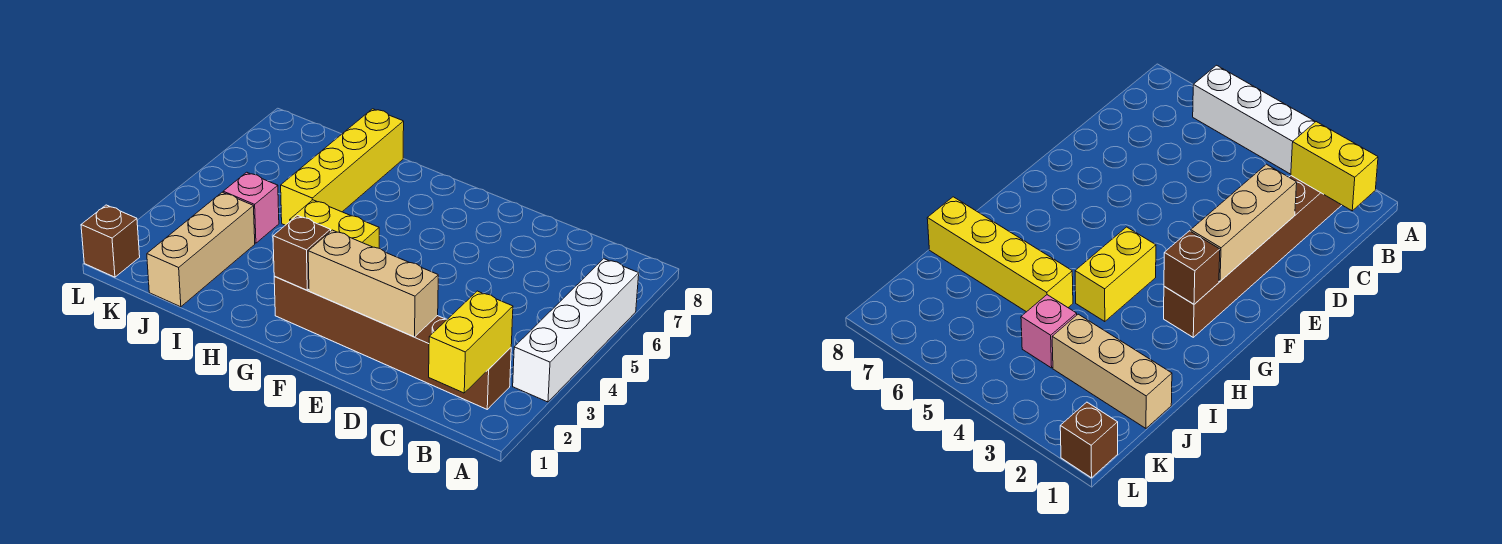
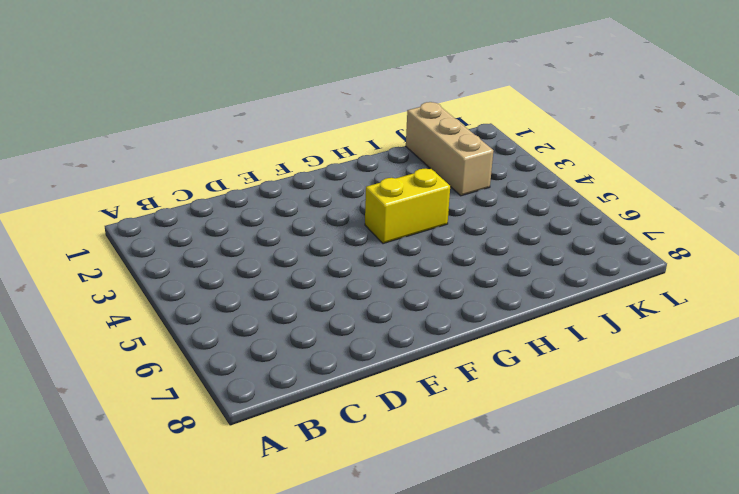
none -> white 1x4 brick [513,259,639,402]
none -> brown 1x6 brick [274,277,511,409]

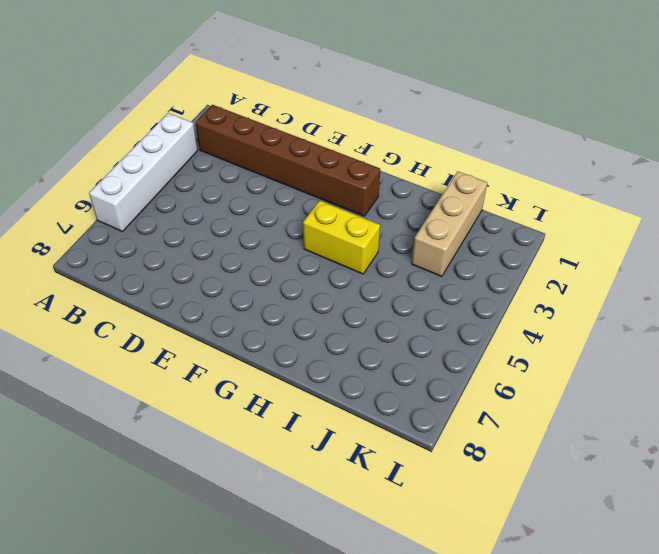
none -> yellow 1x4 brick [281,109,404,225]
none -> pink 1x1 brick [223,172,279,243]

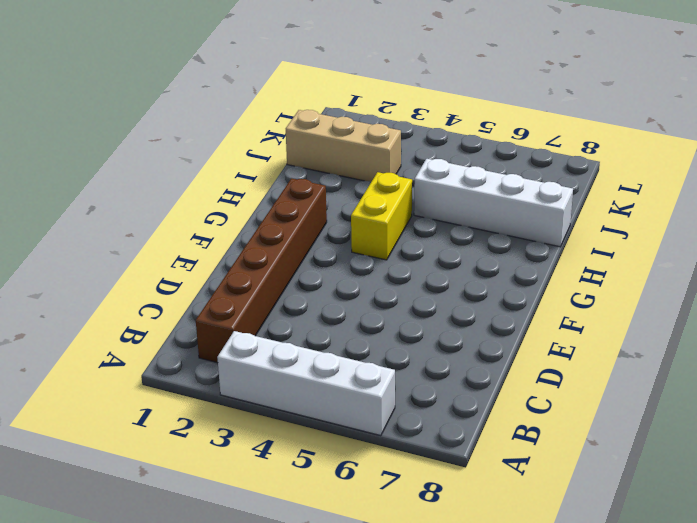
white 1x4 brick [414,159,573,247] -> yellow 1x4 brick [281,109,404,225]
none -> pink 1x1 brick [223,172,279,243]
none -> brown 1x1 brick [81,205,140,277]

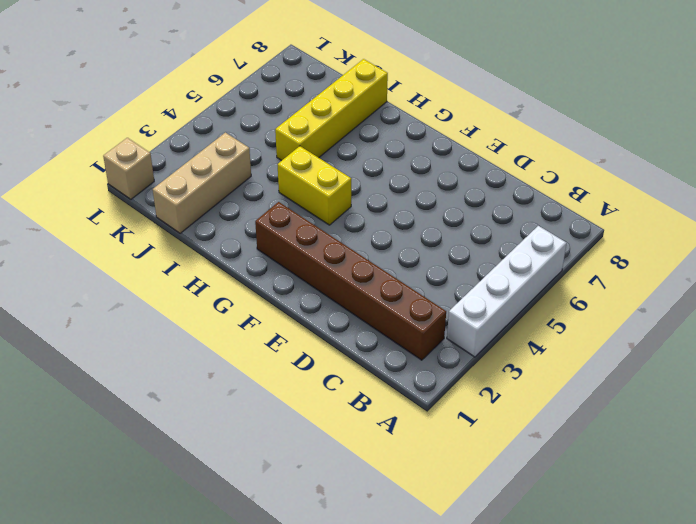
tan 1x1 brick [103,138,154,199] -> brown 1x1 brick [81,205,140,277]
none -> pink 1x1 brick [223,172,279,243]
none -> yellow 1x2 brick [429,291,513,393]

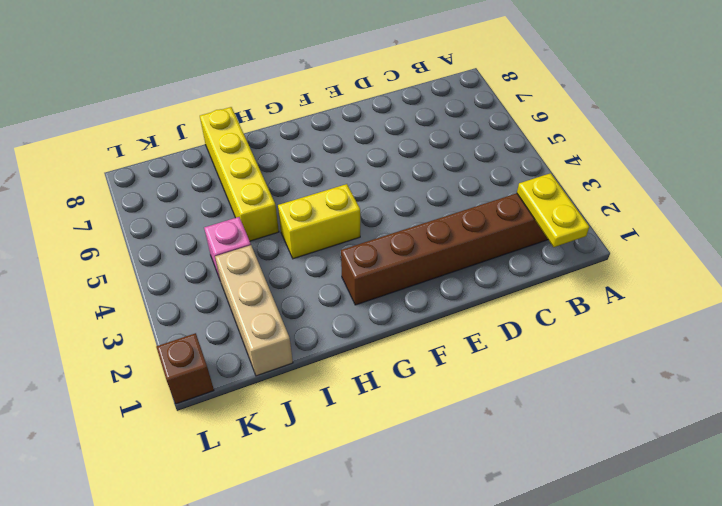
yellow 1x2 plate [517,173,589,247] -> yellow 1x2 brick [429,291,513,393]
none -> white 1x4 brick [513,259,639,402]
none -> tan 1x3 brick [308,230,438,337]

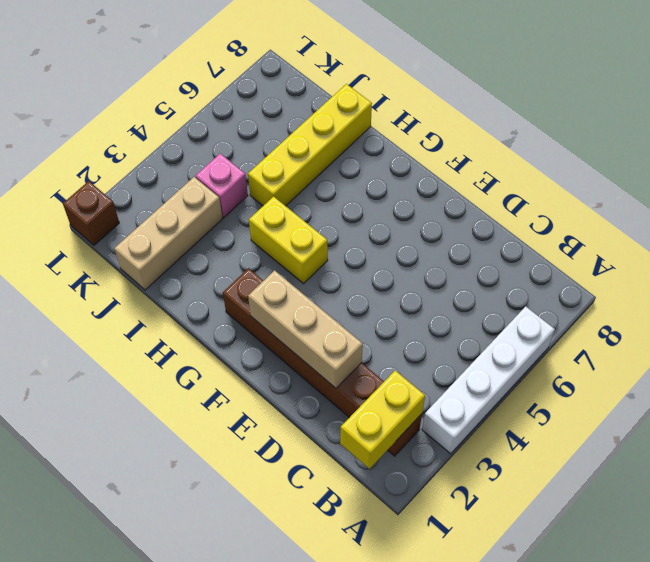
none -> brown 1x1 brick [273,215,331,290]

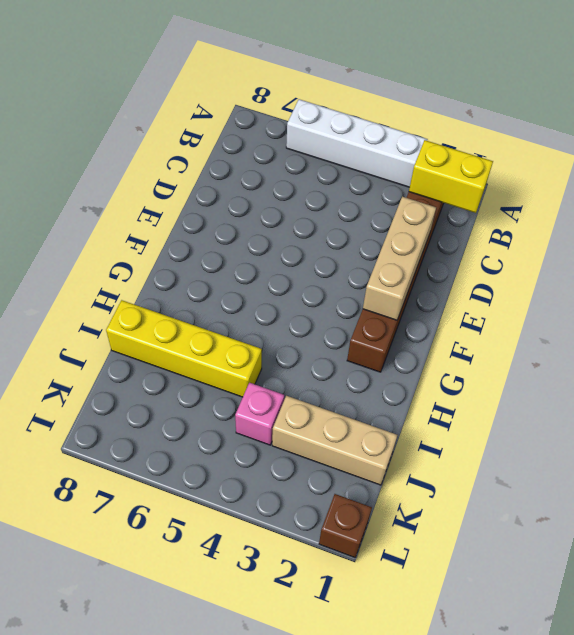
none -> yellow 1x2 brick [290,200,379,248]
none -> brown 1x1 brick [273,215,331,290]

